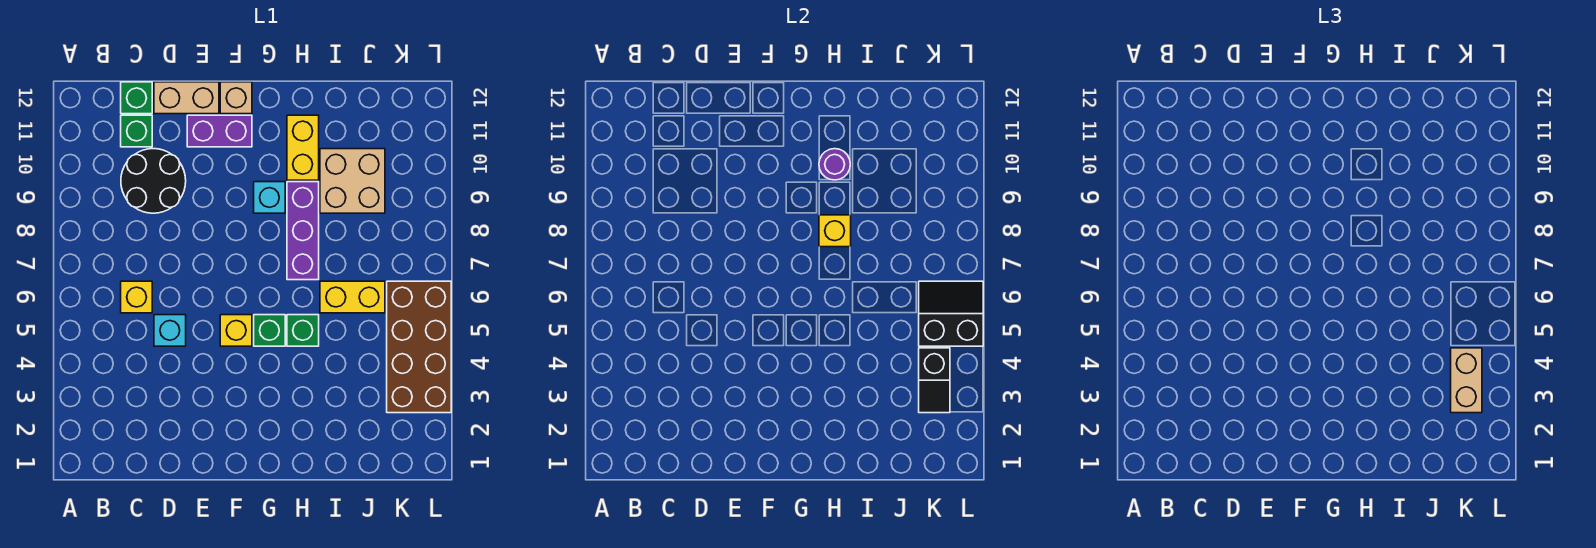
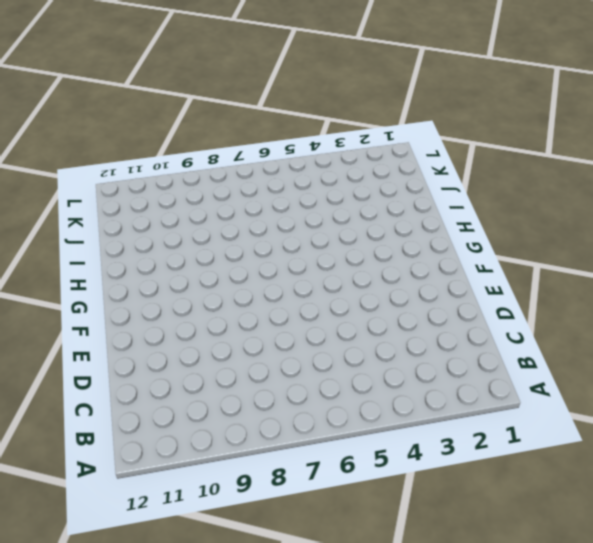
none -> yellow 1x1 brick [121,281,152,313]
none -> black 2x2 round brick [121,149,186,213]
none -> green 1x1 brick [121,115,152,147]

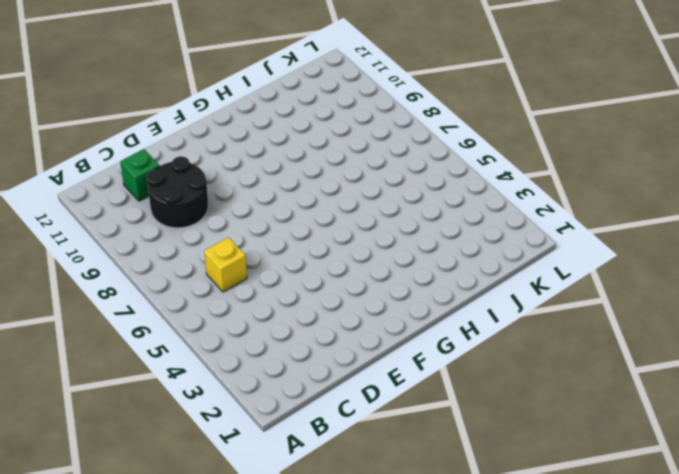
none -> green 1x1 brick [121,82,152,114]
none -> cyan 1x1 brick [154,315,186,346]
none -> tan 1x2 brick [154,82,219,114]

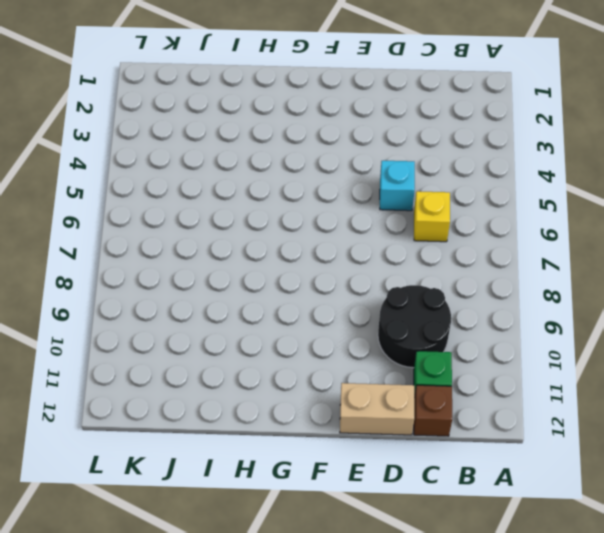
brown 1x1 brick [414,385,452,436] -> green 1x1 brick [121,82,152,114]
none -> purple 1x2 brick [187,115,252,147]
none -> yellow 1x1 brick [220,315,252,346]
none -> tan 1x1 brick [220,82,252,114]

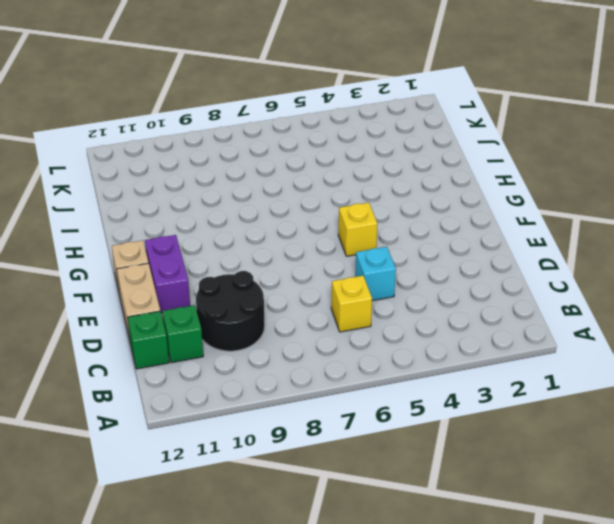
none -> green 1x1 brick [254,315,285,346]
none -> cyan 1x1 brick [254,182,285,213]
none -> green 1x1 brick [287,315,319,346]

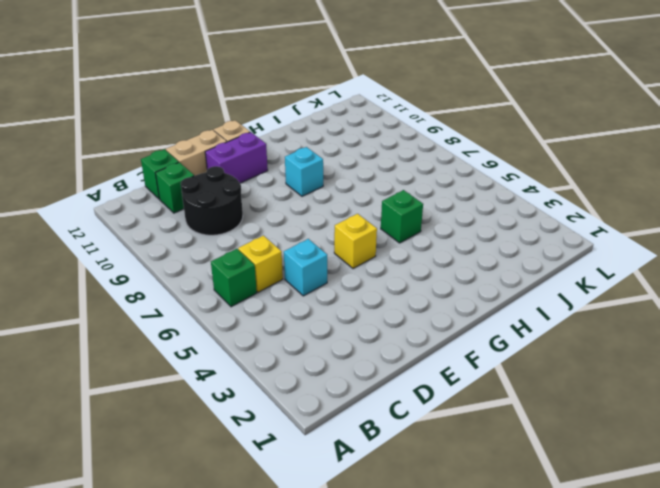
green 1x1 brick [211,249,257,307] -> green 1x1 brick moved to [254,315,285,346]
none -> purple 1x3 brick [287,182,319,280]
none -> yellow 1x2 brick [287,115,319,180]
none -> yellow 1x2 brick [320,281,385,313]

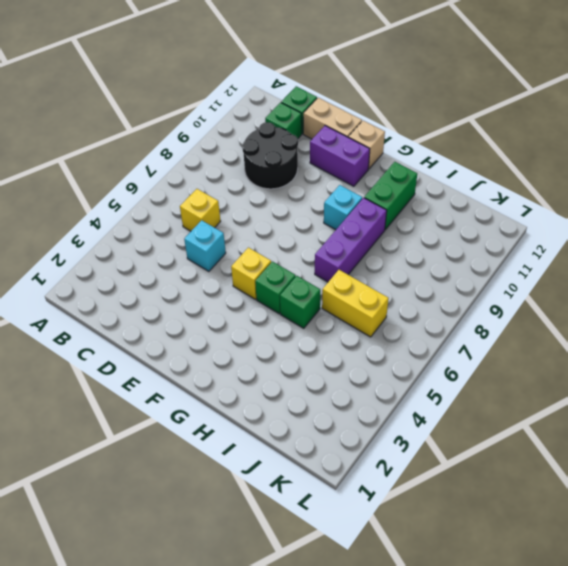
green 1x2 brick [364,162,417,230] -> yellow 1x2 brick [287,115,319,180]
none -> tan 2x2 brick [320,149,385,213]
none -> brown 2x4 brick [387,281,451,413]
none -> yellow 1x1 brick [819,215,851,247]

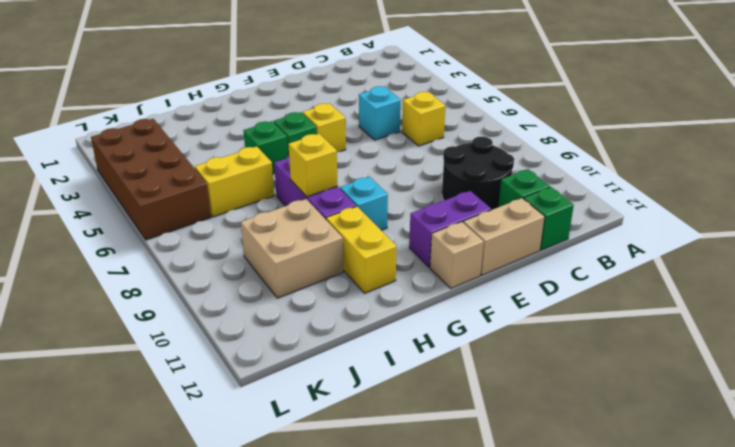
none -> purple 1x1 round brick [819,149,850,180]
none -> black 1x2 slope [919,348,950,413]
none -> black 2x2 slope [919,281,983,346]

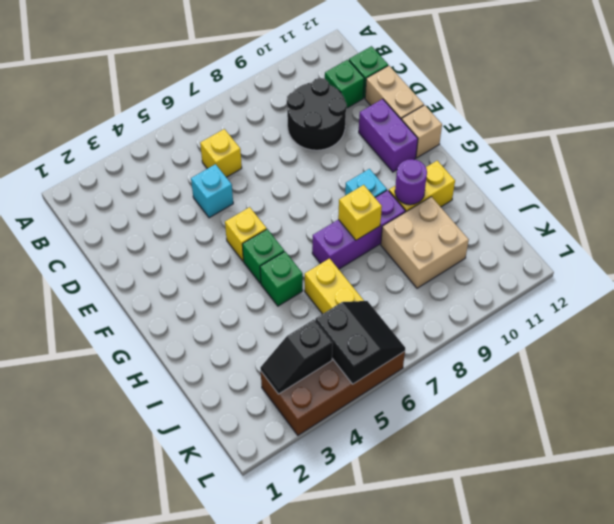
none -> tan 1x2 brick [1451,348,1482,413]

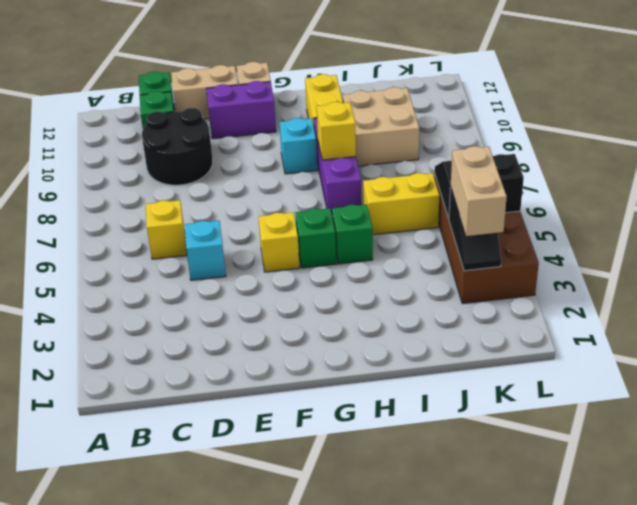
none -> purple 1x1 round brick [819,149,850,180]

